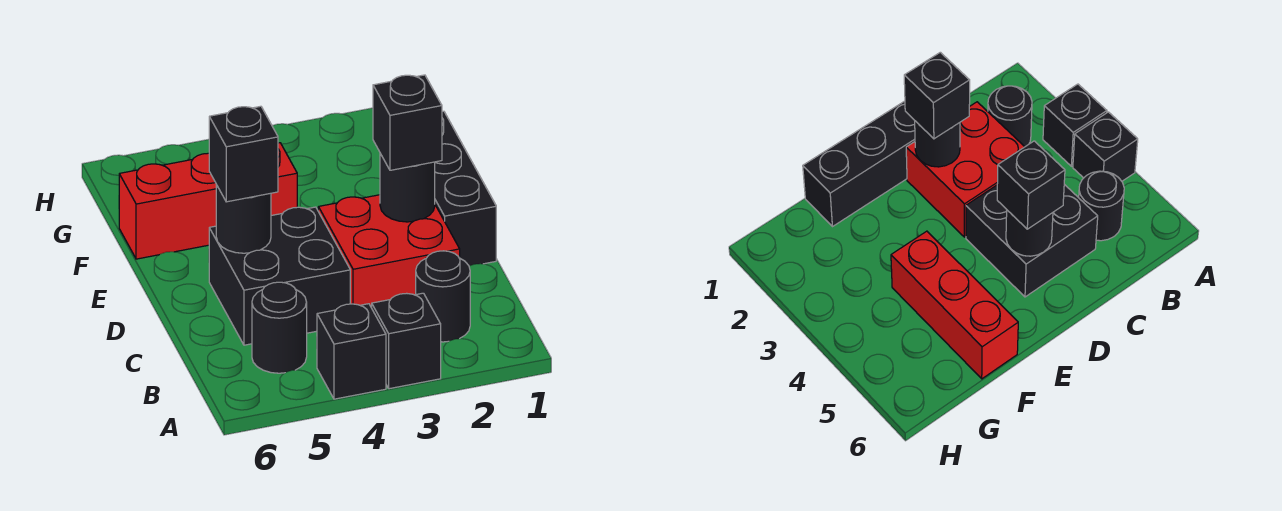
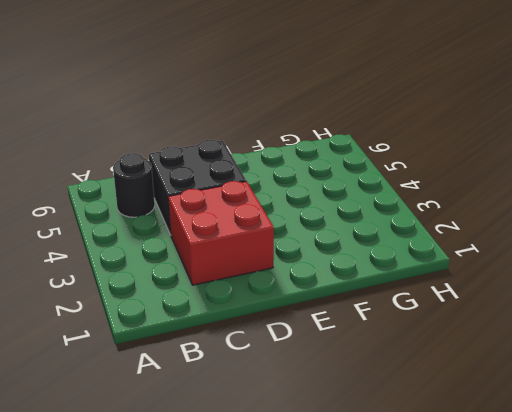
none -> black 1x1 brick [372,293,441,389]
none -> black 1x1 brick [317,304,386,399]
none -> black 1x1 round brick [416,251,470,342]

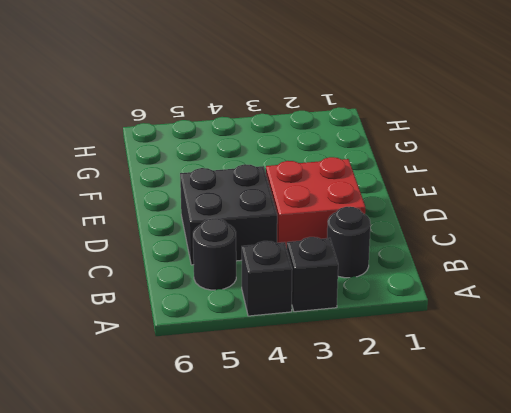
none -> black 1x3 brick [435,111,496,266]
none -> red 1x3 brick [119,143,297,259]
none -> black 1x1 round brick [380,153,435,222]

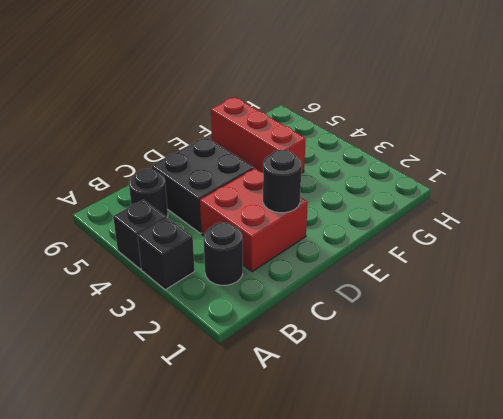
none -> black 1x3 brick [435,111,496,266]
none -> black 1x1 round brick [216,185,271,253]
none -> black 1x1 brick [373,75,442,170]

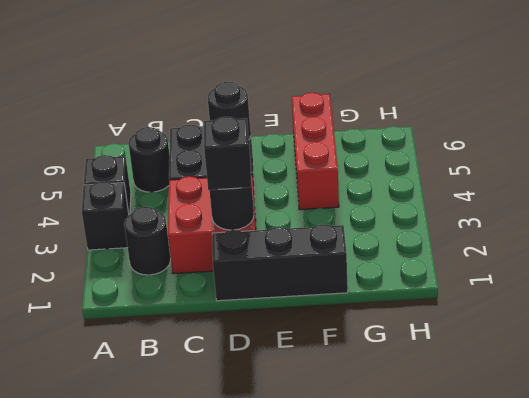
none -> black 1x1 brick [209,106,278,202]

